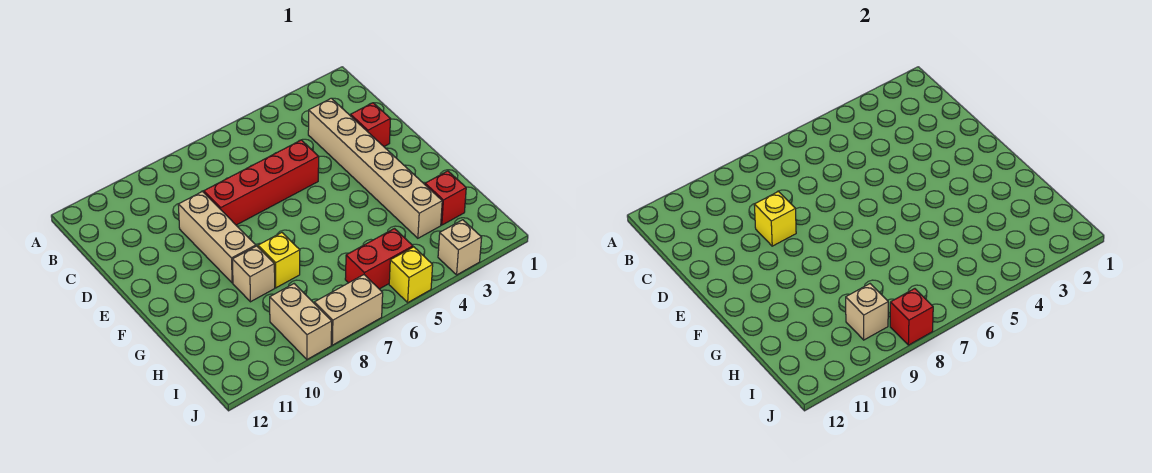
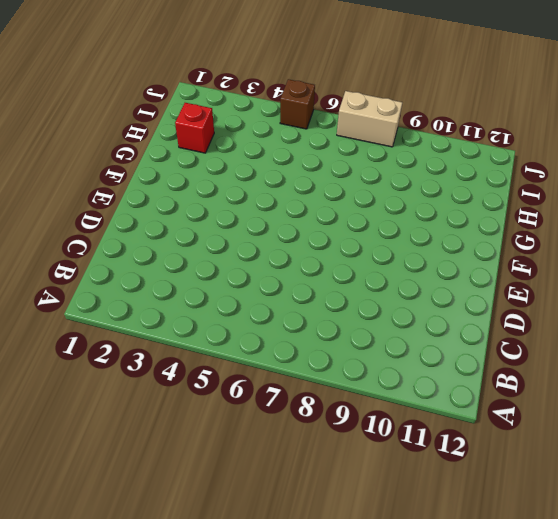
brown 1x1 brick [280,79,315,129] -> yellow 1x1 brick [389,247,433,302]
none -> tan 1x6 brick [308,98,442,238]
none -> red 1x1 brick [351,103,390,146]
none -> red 1x4 brick [204,140,319,225]

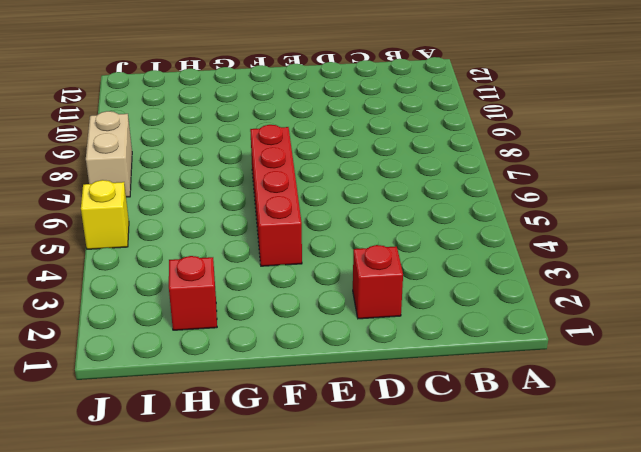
red 1x4 brick [250,125,302,266] -> red 1x4 brick moved to [204,140,319,225]
none -> tan 1x6 brick [308,98,442,238]
none -> tan 1x3 brick [178,192,256,283]
none -> yellow 1x1 brick [258,233,300,288]

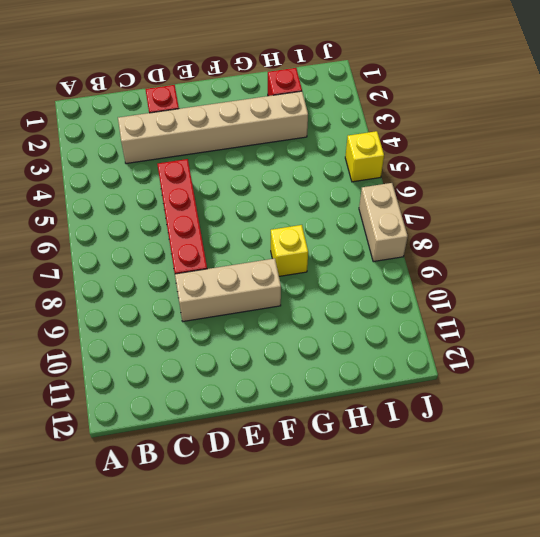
none -> tan 1x1 brick [232,246,275,302]
none -> red 1x2 brick [345,229,413,289]
none -> tan 1x2 brick [270,284,332,359]

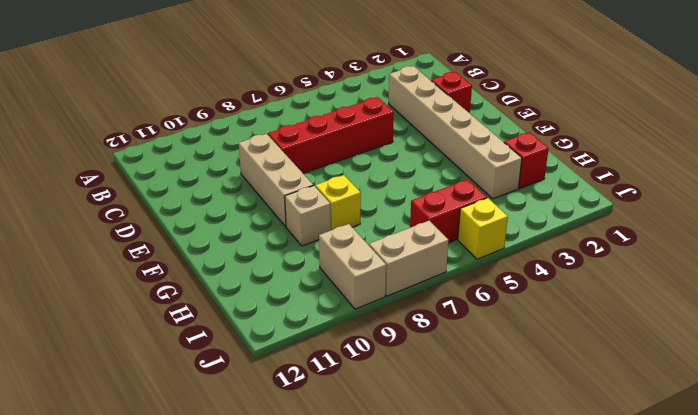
none -> tan 1x1 brick [438,220,482,275]
none -> yellow 1x1 brick [754,192,796,246]
none -> tan 1x1 brick [846,284,888,340]

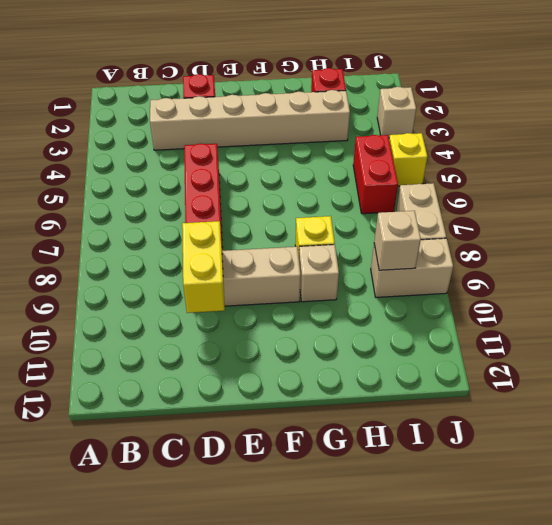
yellow 1x2 brick [182,221,225,313] -> yellow 1x1 brick [754,192,796,246]
none -> red 1x1 brick [890,289,933,345]

